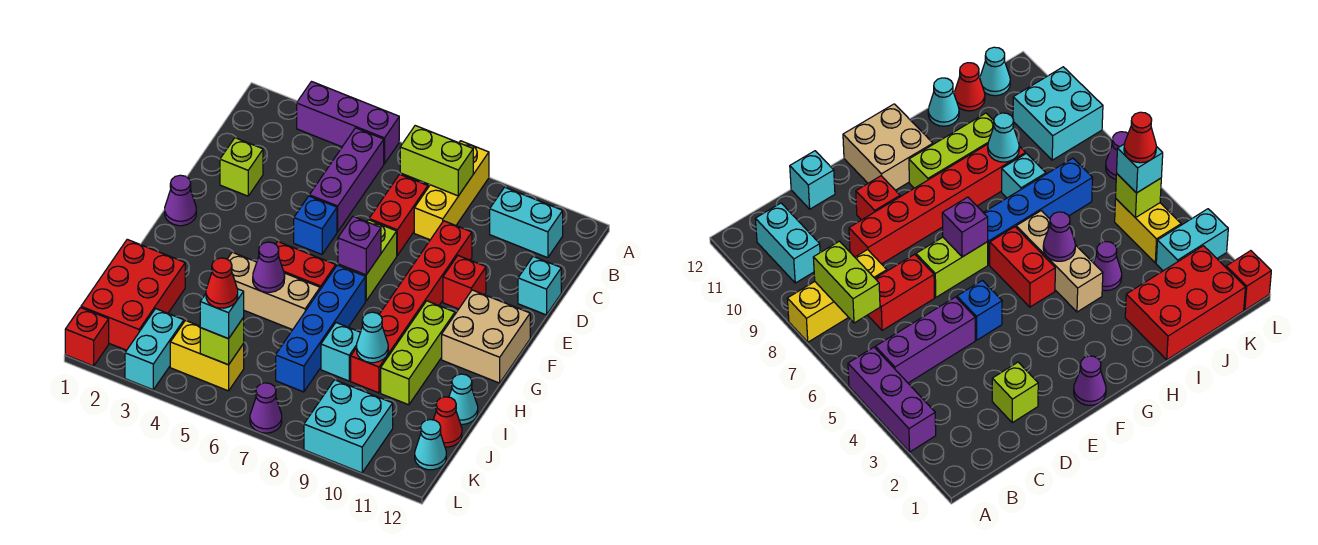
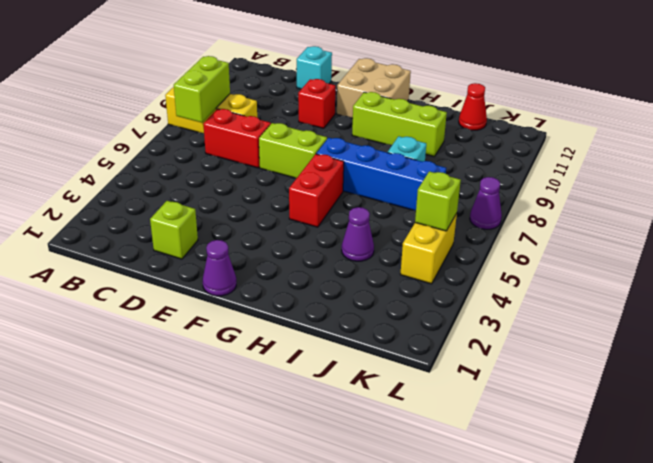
none -> purple 1x3 brick [297,82,399,164]
none -> purple 1x3 brick [309,128,384,232]
none -> cyan 1x2 brick [490,187,563,258]
none -> red 1x6 brick [351,221,472,393]

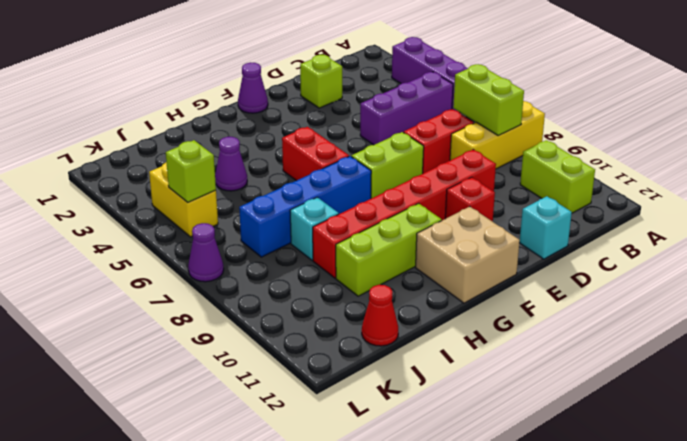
lime 1x2 brick [520,140,595,213] -> cyan 1x2 brick [490,187,563,258]
none -> blue 1x1 brick [294,196,337,254]
none -> tan 1x3 brick [228,252,320,330]
none -> red 2x3 brick [81,239,185,350]
none -> cyan 1x1 cone [449,374,478,424]

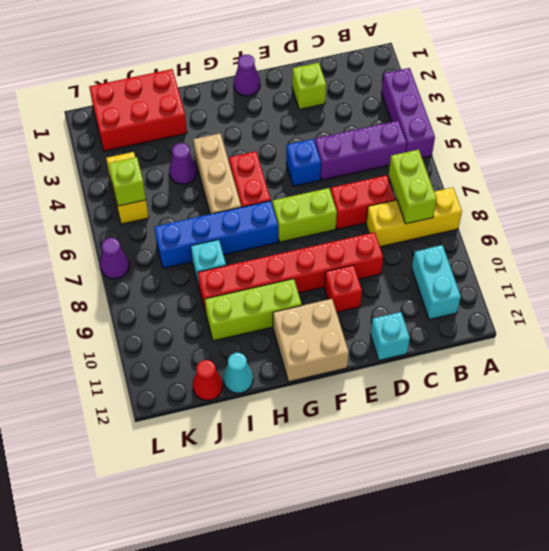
none -> cyan 1x2 brick [125,309,184,390]
none -> cyan 2x2 brick [304,380,393,473]
none -> cyan 1x1 cone [415,420,446,470]
none -> red 1x1 brick [65,308,109,366]

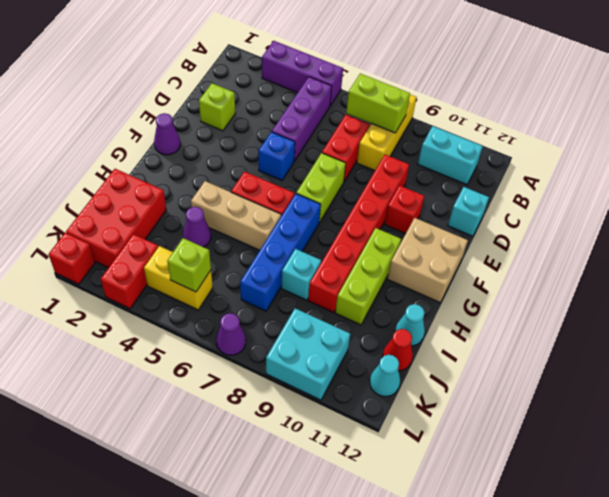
red 1x2 brick [101,234,158,309] -> cyan 1x2 brick [125,309,184,390]
none -> purple 1x1 brick [338,217,381,275]
none -> purple 1x1 cone [253,242,285,292]
none -> cyan 1x1 cone [357,312,388,363]
none -> cyan 1x1 brick [200,289,244,339]

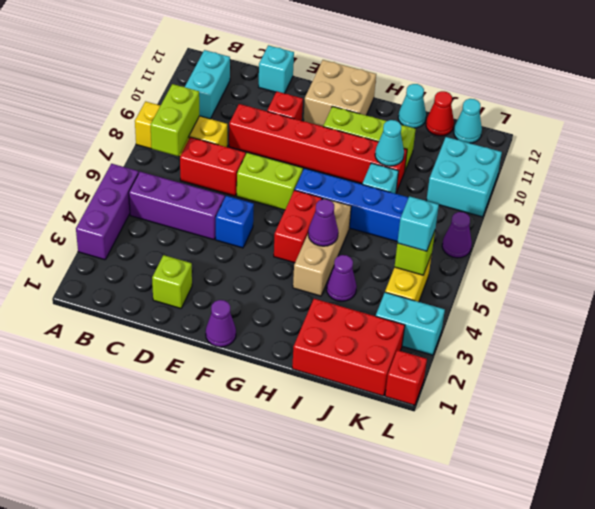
none -> purple 1x1 brick [338,217,381,275]
none -> red 1x1 cone [206,258,238,308]

